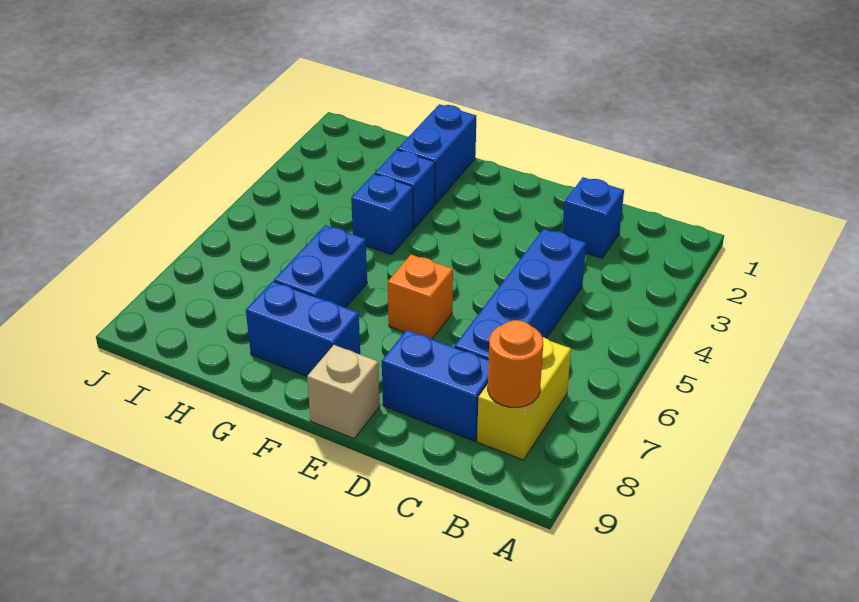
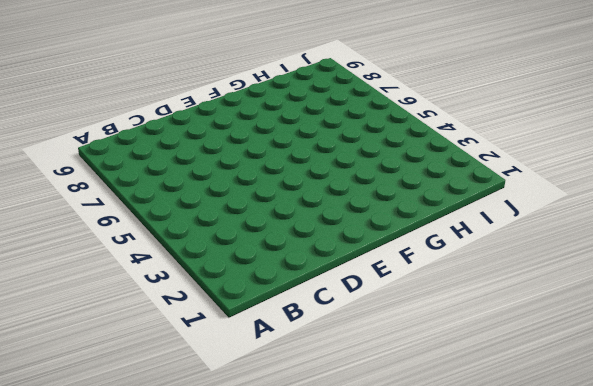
none -> yellow 1x2 brick [477,337,571,460]
none -> blue 1x1 brick [562,177,624,258]
none -> blue 1x4 brick [455,229,586,360]

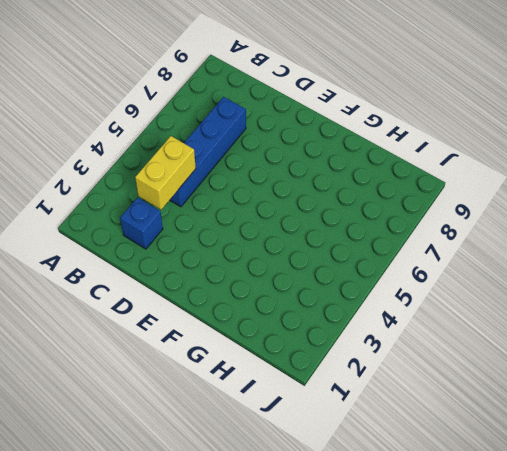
yellow 1x2 brick [135,136,196,210] -> yellow 1x2 brick moved to [477,337,571,460]
none -> blue 1x2 brick [382,330,489,441]
none -> orange 1x1 brick [388,255,453,339]
none -> tan 1x1 brick [307,345,380,439]

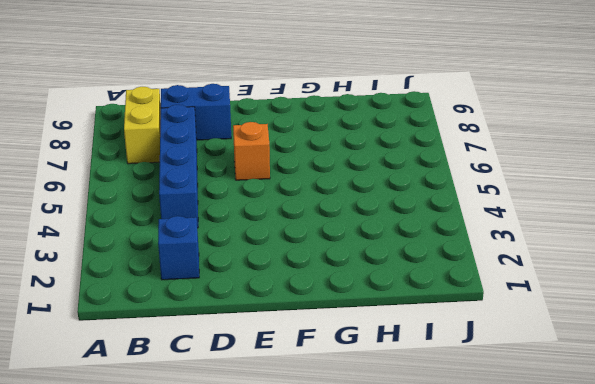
none -> tan 1x1 brick [307,345,380,439]
none -> blue 1x2 brick [246,281,360,376]
none -> blue 1x2 brick [398,104,476,204]

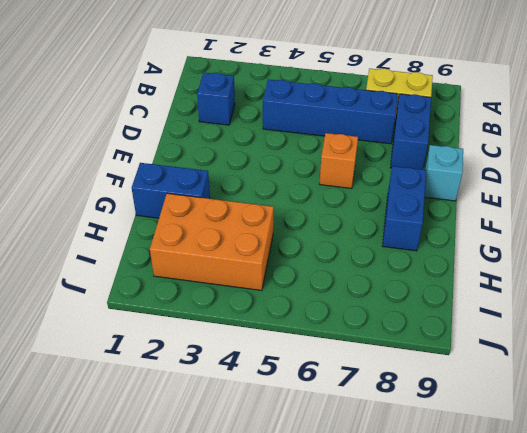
cyan 1x1 brick [425,145,463,201] -> tan 1x1 brick [307,345,380,439]
orange 2x3 brick [150,193,274,291] -> none
none -> blue 1x1 brick [375,150,435,229]
none -> blue 1x1 brick [351,174,413,255]
none -> blue 1x2 brick [274,225,367,308]

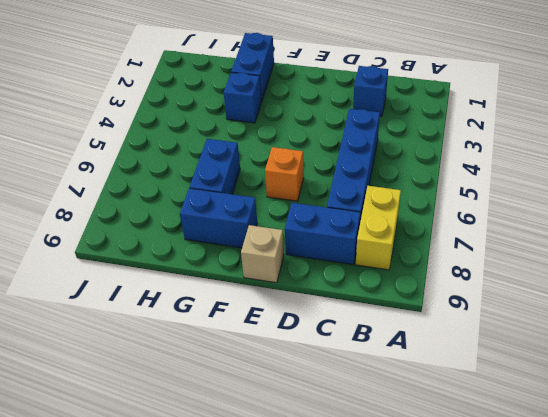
none -> blue 1x1 brick [351,174,413,255]
none -> orange 1x1 round brick [488,320,543,407]

